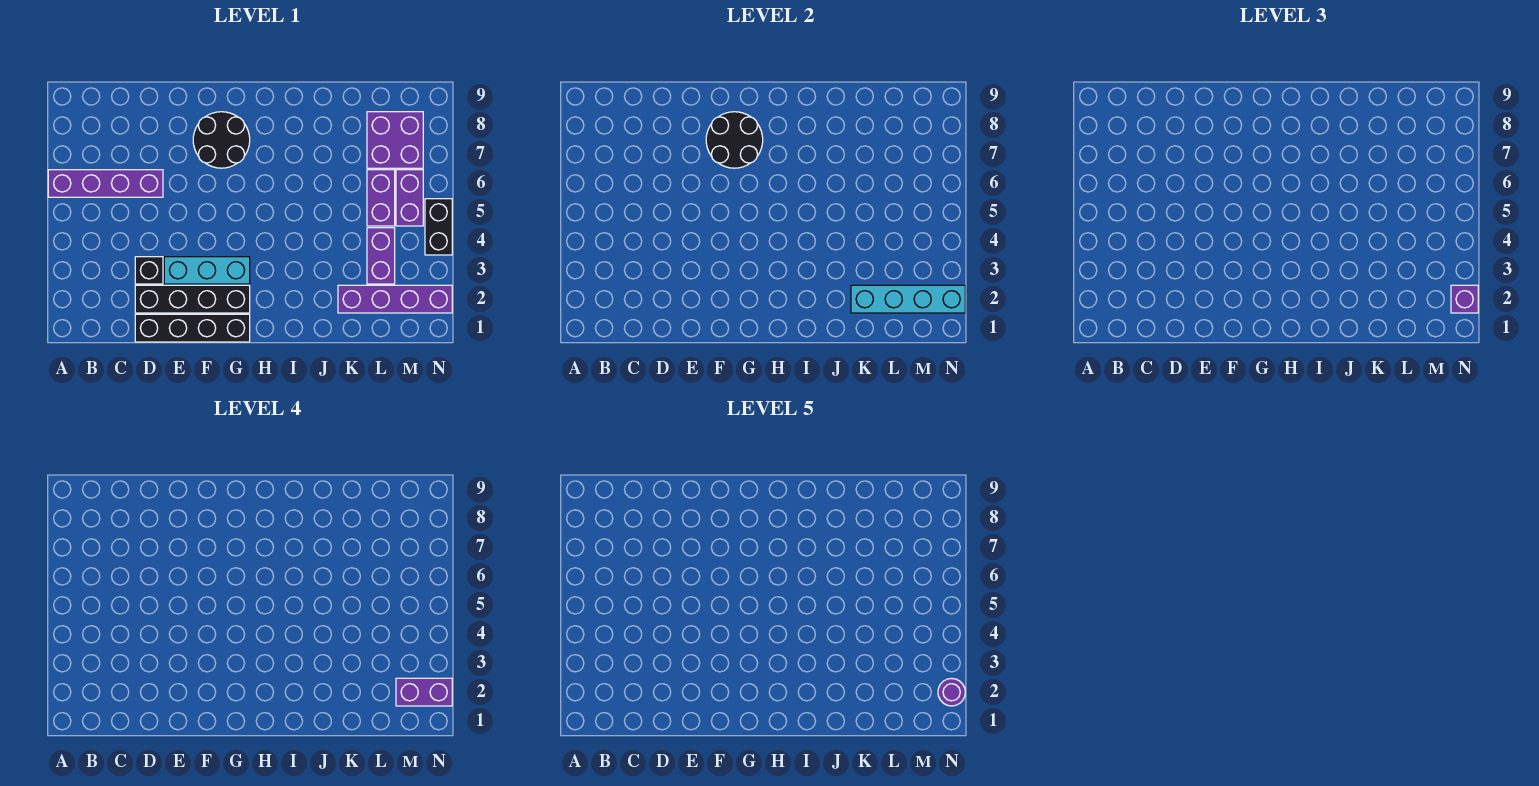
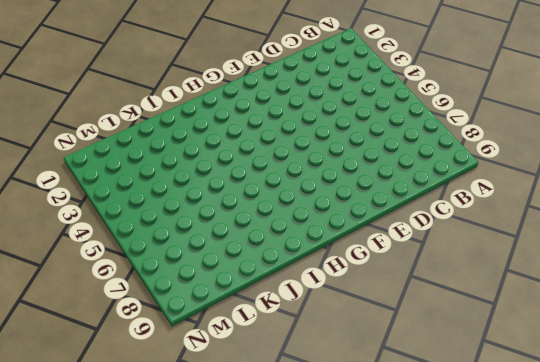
none -> purple 1x4 brick [48,170,163,197]
none -> black 1x4 brick [135,314,250,342]
none -> black 1x4 brick [135,285,250,313]

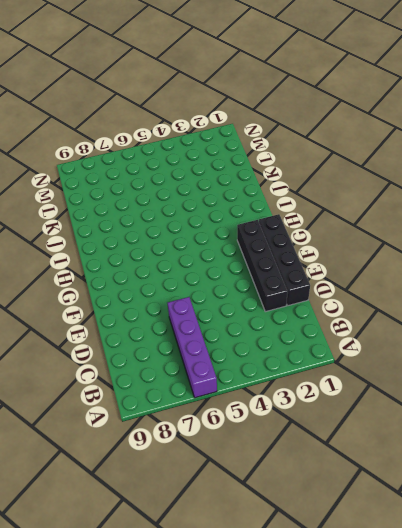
none -> black 1x1 brick [135,257,163,284]
none -> cyan 1x3 brick [164,257,250,284]
none -> black 2x2 round brick [193,112,250,168]

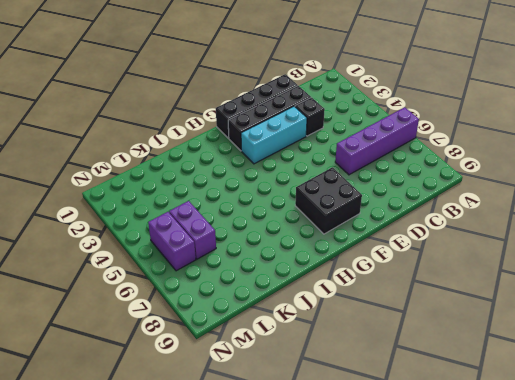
black 2x2 brick [295,167,362,234] -> black 2x2 round brick [193,112,250,168]
none -> purple 1x4 brick [338,285,452,313]
none -> purple 1x2 brick [367,228,395,284]
none -> purple 2x2 brick [367,112,423,168]

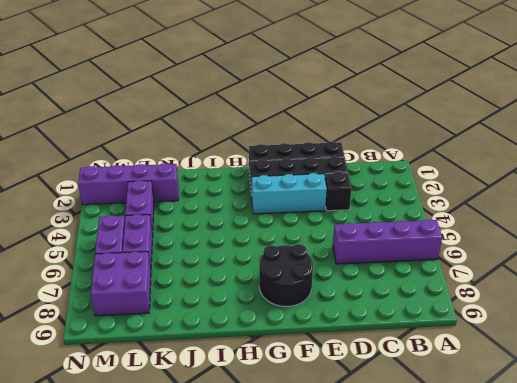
none -> black 1x2 brick [425,199,452,255]
none -> black 2x2 round brick [706,112,763,168]
none -> cyan 1x4 brick [851,285,965,313]

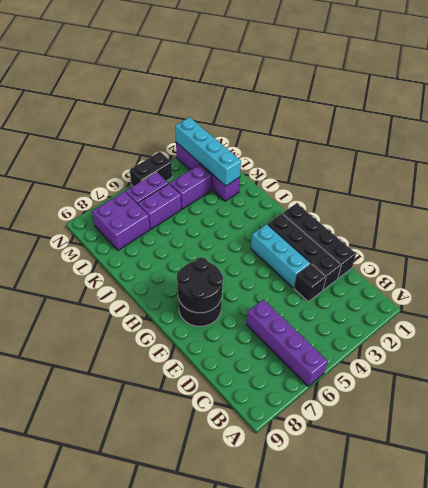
none -> purple 1x1 brick [1451,285,1478,313]
none -> purple 1x2 brick [396,678,452,706]
none -> purple 1x1 round brick [938,678,965,706]

